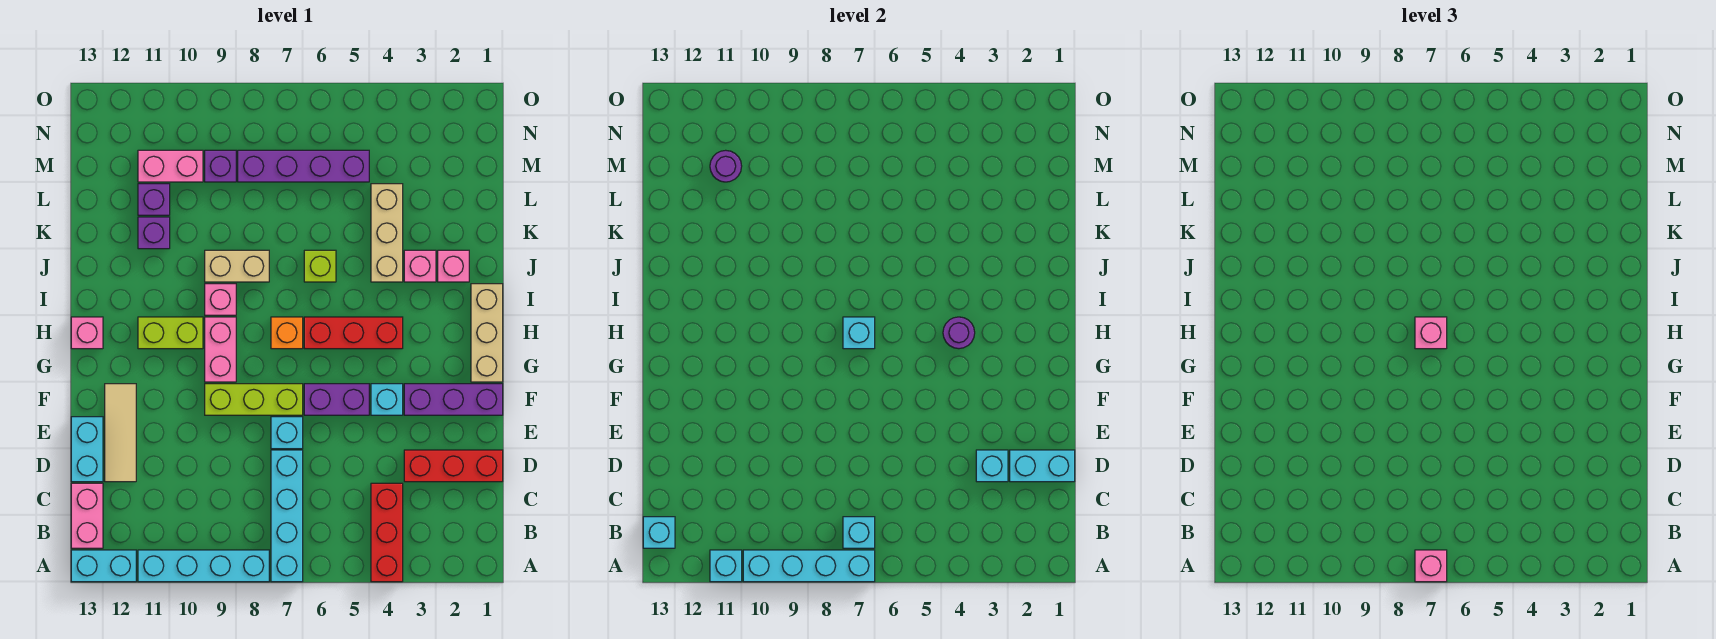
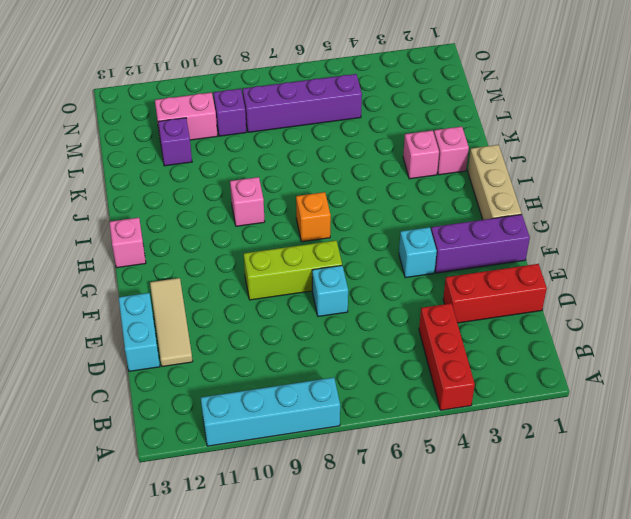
none -> cyan 1x4 brick [271,450,303,582]
none -> cyan 1x2 brick [71,550,136,582]
none -> pink 1x2 brick [71,483,103,548]
none -> purple 1x2 brick [304,384,369,415]

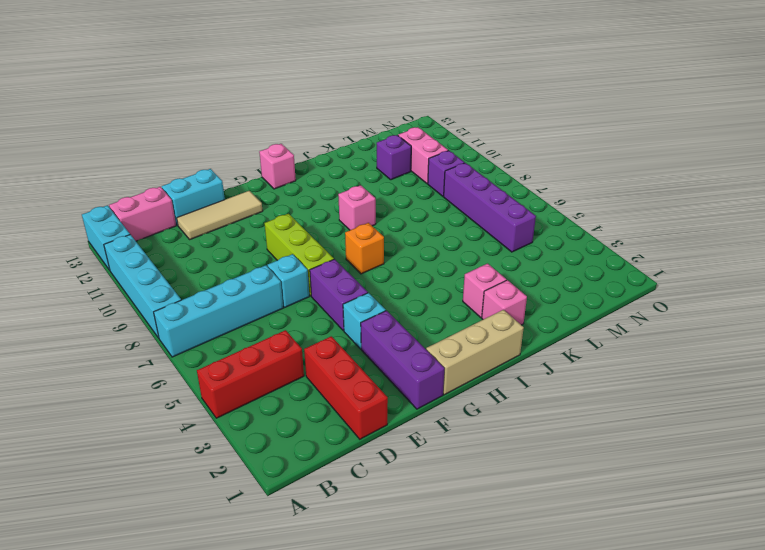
none -> pink 1x2 brick [205,317,236,382]
none -> red 1x3 brick [304,317,403,349]
none -> lime 1x2 brick [138,317,203,349]
none -> tan 1x3 brick [371,184,403,282]

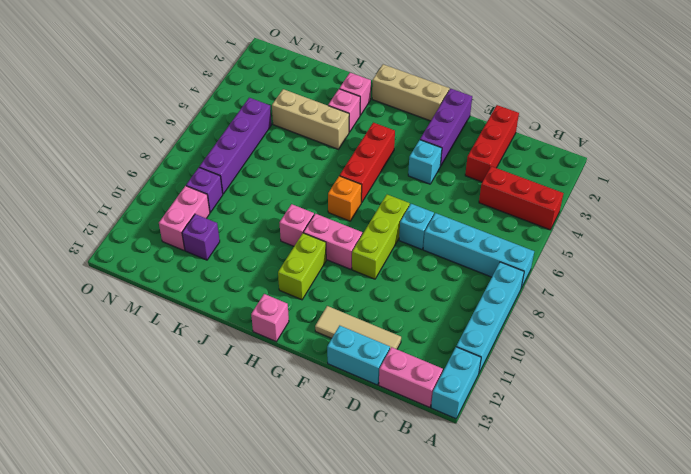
none -> purple 1x2 brick [304,384,369,415]
none -> lime 1x1 brick [304,250,336,282]
none -> tan 1x2 brick [205,250,269,282]
none -> purple 1x1 brick [138,217,170,249]

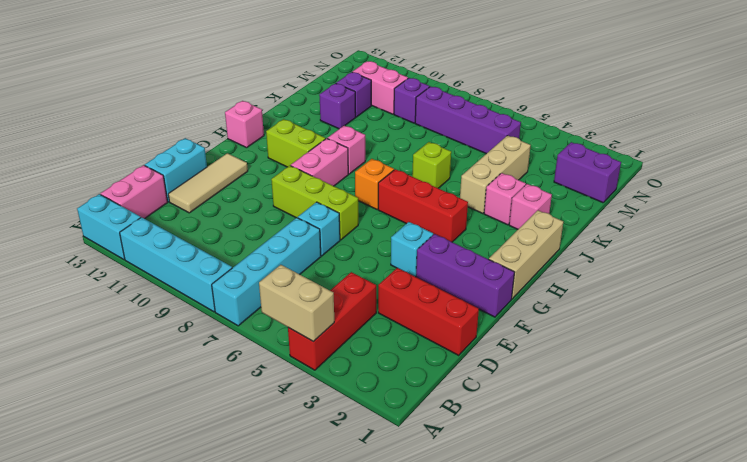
tan 1x2 brick [259,265,334,342] -> tan 1x2 brick moved to [205,250,269,282]
purple 1x2 brick [554,142,621,203] -> purple 1x2 brick moved to [304,384,369,415]
none -> cyan 1x4 brick [743,550,875,582]
none -> cyan 1x1 brick [710,550,742,582]
none -> cyan 1x1 brick [843,517,875,548]
none -> cyan 1x1 brick [643,517,675,548]

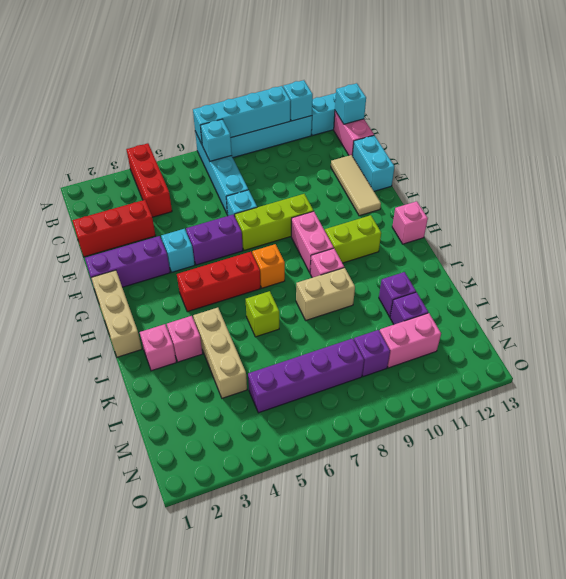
none -> cyan 1x2 brick [1010,450,1075,482]
none -> cyan 1x1 brick [976,450,1008,482]
none -> purple 1x1 round brick [943,317,975,349]
none -> cyan 1x1 brick [843,317,875,349]

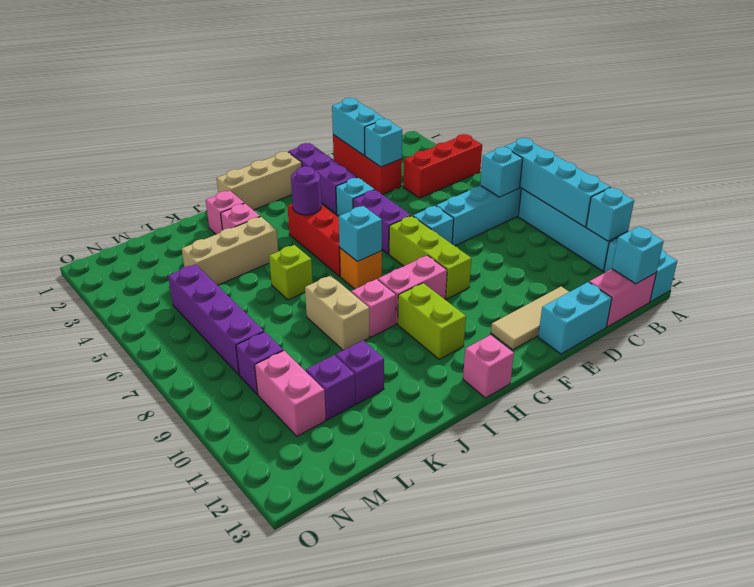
none -> purple 1x1 round brick [710,150,742,182]
none -> pink 1x1 brick [1415,550,1447,582]
none -> pink 1x1 brick [1415,317,1447,349]

